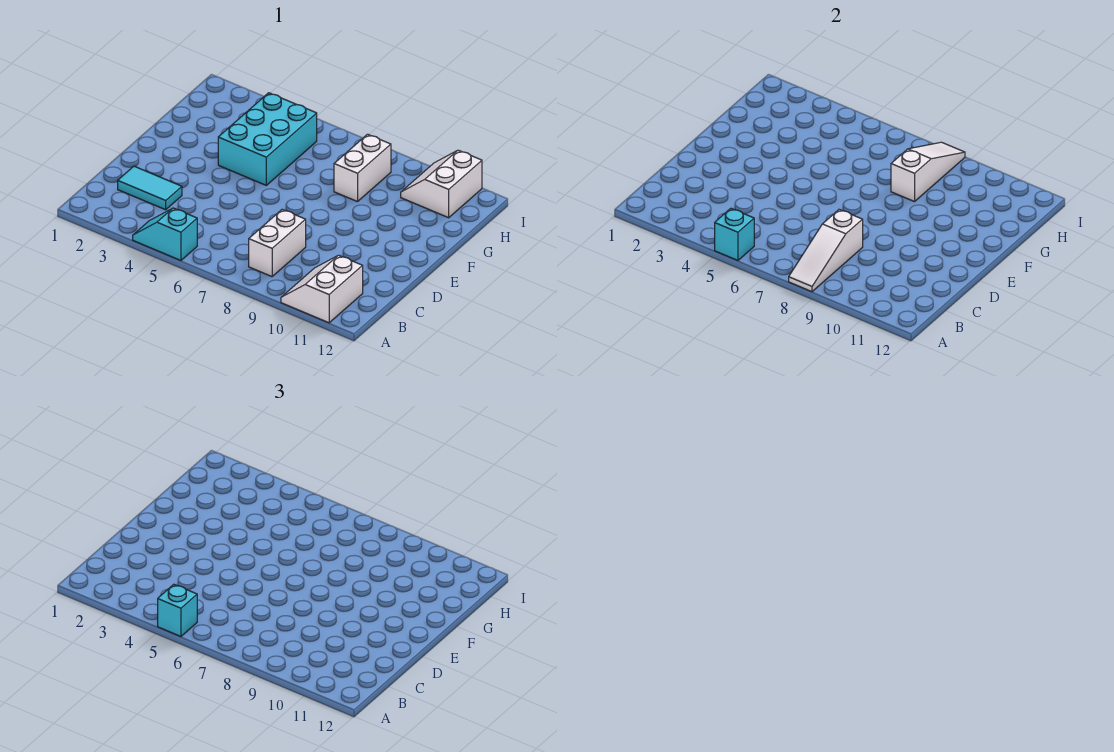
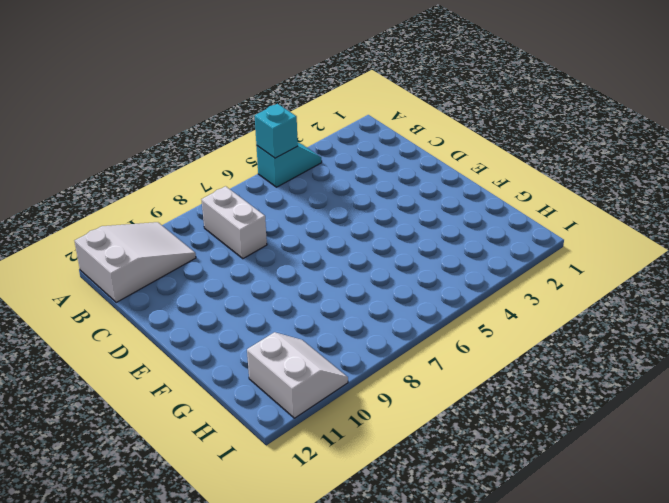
white 2x3 slope [75,222,196,302] -> white 2x2 slope [281,255,363,323]
none -> cyan 1x2 tile [118,166,182,210]
none -> cyan 2x3 brick [218,93,317,185]

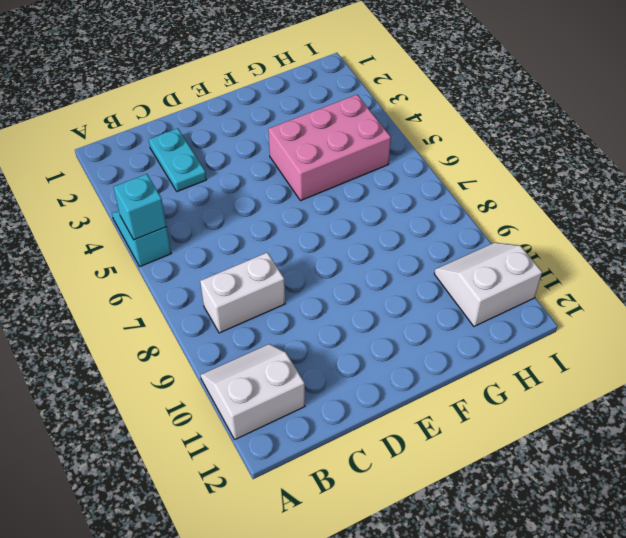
cyan 1x2 plate [149,128,206,192] -> cyan 1x2 tile [118,166,182,210]
pink 2x3 brick [268,95,391,201] -> cyan 2x3 brick [218,93,317,185]
none -> white 1x2 brick [334,134,391,202]
none -> white 1x3 slope [789,210,863,292]

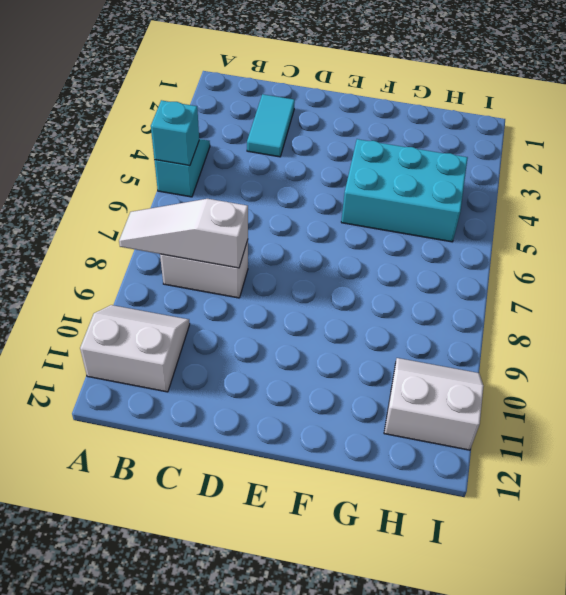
none -> white 1x2 brick [334,134,391,202]
none -> white 1x3 slope [891,142,965,202]

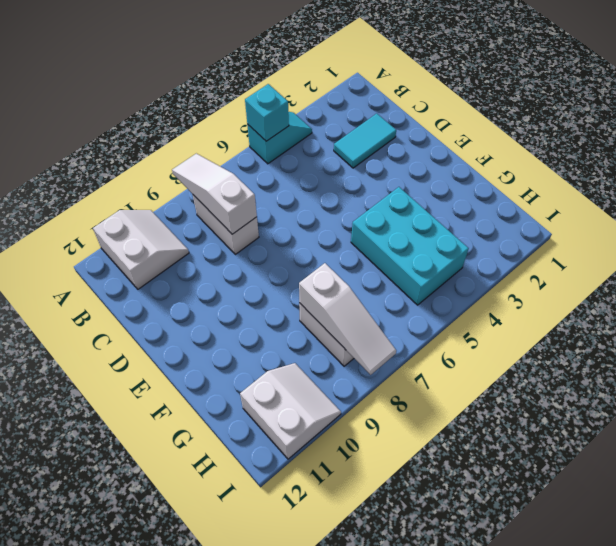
none -> cyan 1x1 brick [158,584,197,636]

